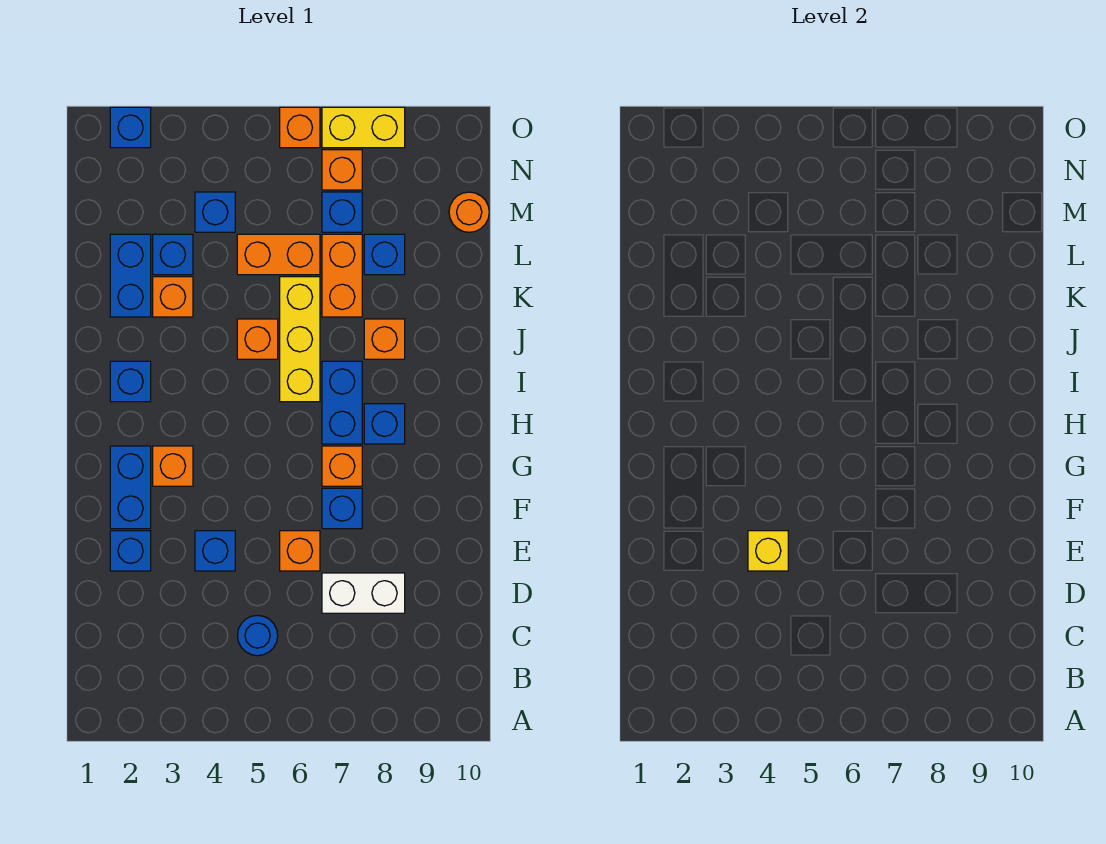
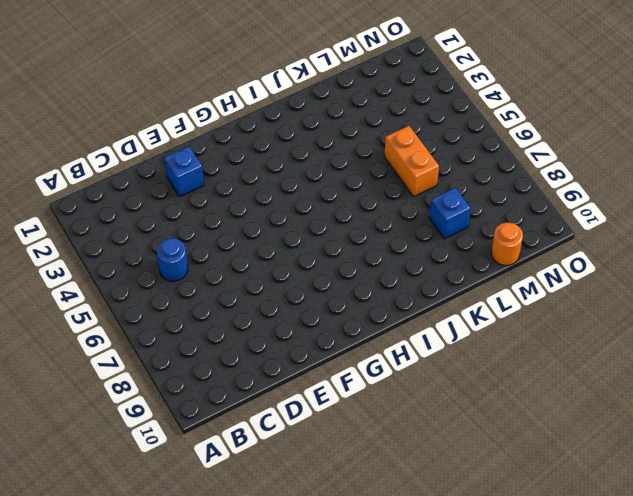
none -> white 1x2 brick [322,573,405,613]
none -> blue 1x1 brick [195,531,235,571]
none -> orange 1x1 brick [280,531,320,571]

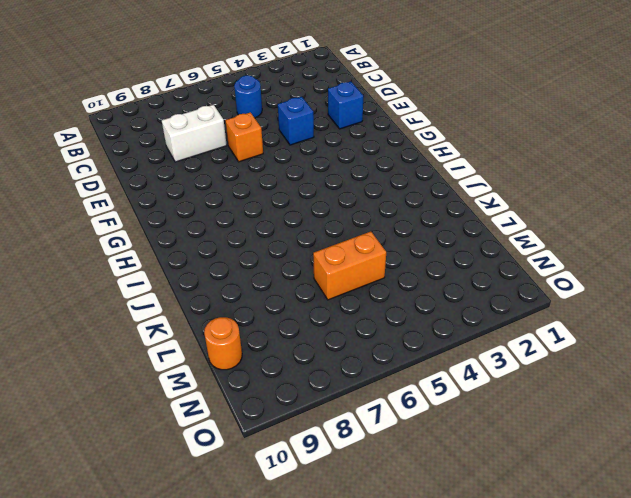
none -> blue 1x2 brick [110,446,151,529]
none -> blue 1x1 brick [322,488,362,529]
none -> orange 1x1 brick [153,446,193,486]

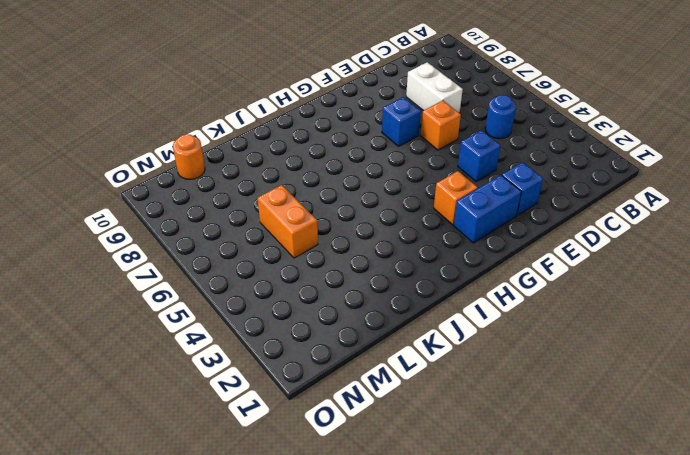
none -> orange 1x1 brick [322,446,362,486]
none -> blue 1x2 brick [322,361,362,444]
none -> blue 1x1 brick [364,404,405,444]

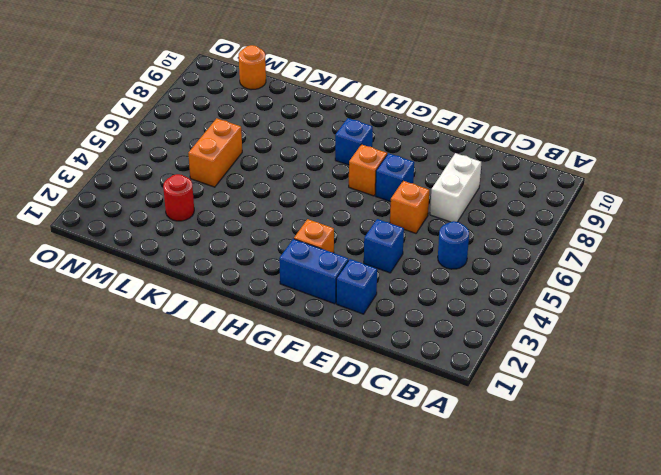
red 1x1 round brick [163,174,194,221] -> blue 1x1 brick [153,234,193,275]
none -> blue 1x2 brick [322,361,362,444]
none -> blue 1x1 brick [110,361,151,402]
none -> yellow 1x3 brick [280,277,320,402]

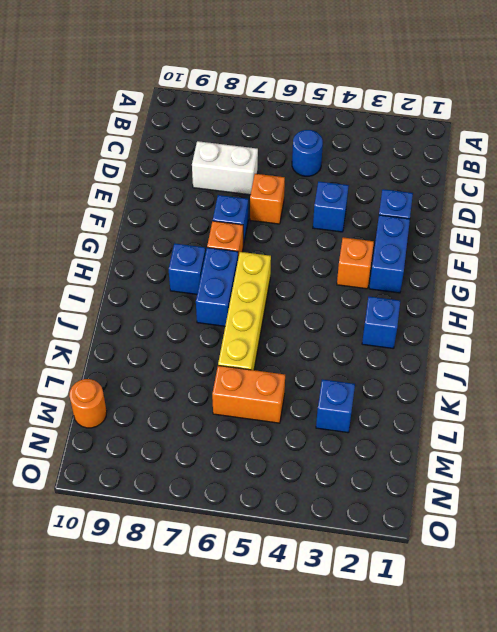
yellow 1x4 brick [218,252,271,370] -> yellow 1x3 brick [280,277,320,402]
none -> orange 1x1 brick [237,319,278,359]
none -> orange 1x1 brick [364,319,405,359]
none -> blue 1x2 brick [110,234,151,317]

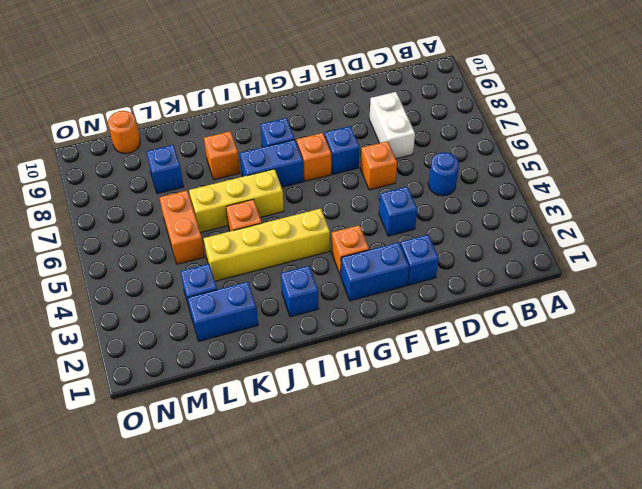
yellow 1x4 brick [204,209,330,281] -> none
none -> orange 1x1 brick [153,277,193,317]
none -> orange 1x2 brick [322,234,362,317]
none -> blue 1x1 brick [195,192,235,232]

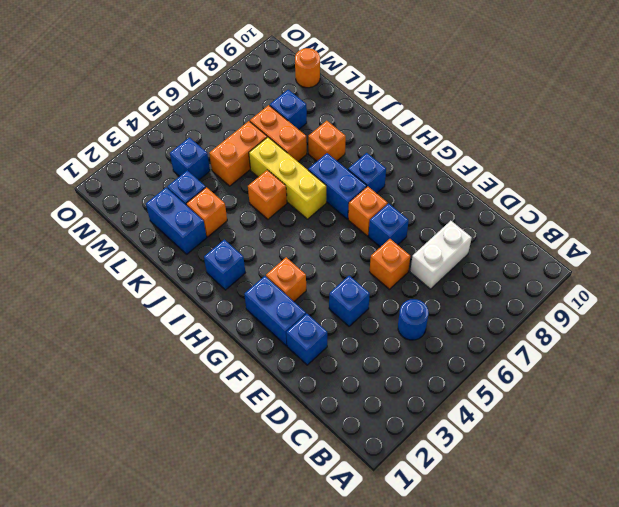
none -> blue 1x1 brick [322,192,362,232]
none -> orange 1x1 brick [322,150,362,190]
none -> blue 1x1 brick [110,107,151,148]

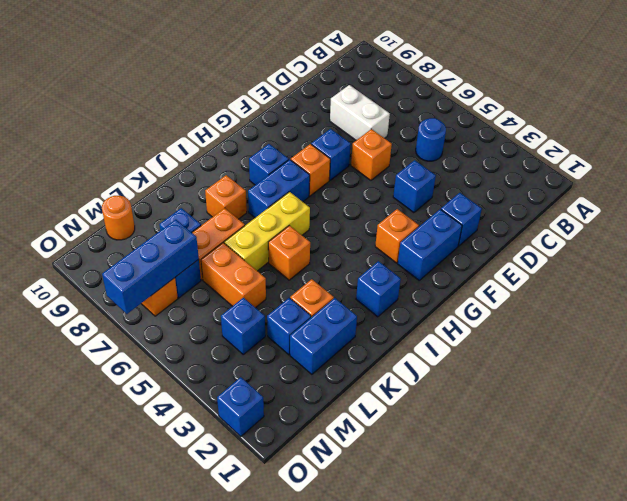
blue 1x3 brick [102,220,199,314] -> none
none -> orange 1x1 brick [280,107,320,148]
none -> yellow 1x2 brick [322,107,405,148]
none -> yellow 1x1 brick [748,531,788,571]

